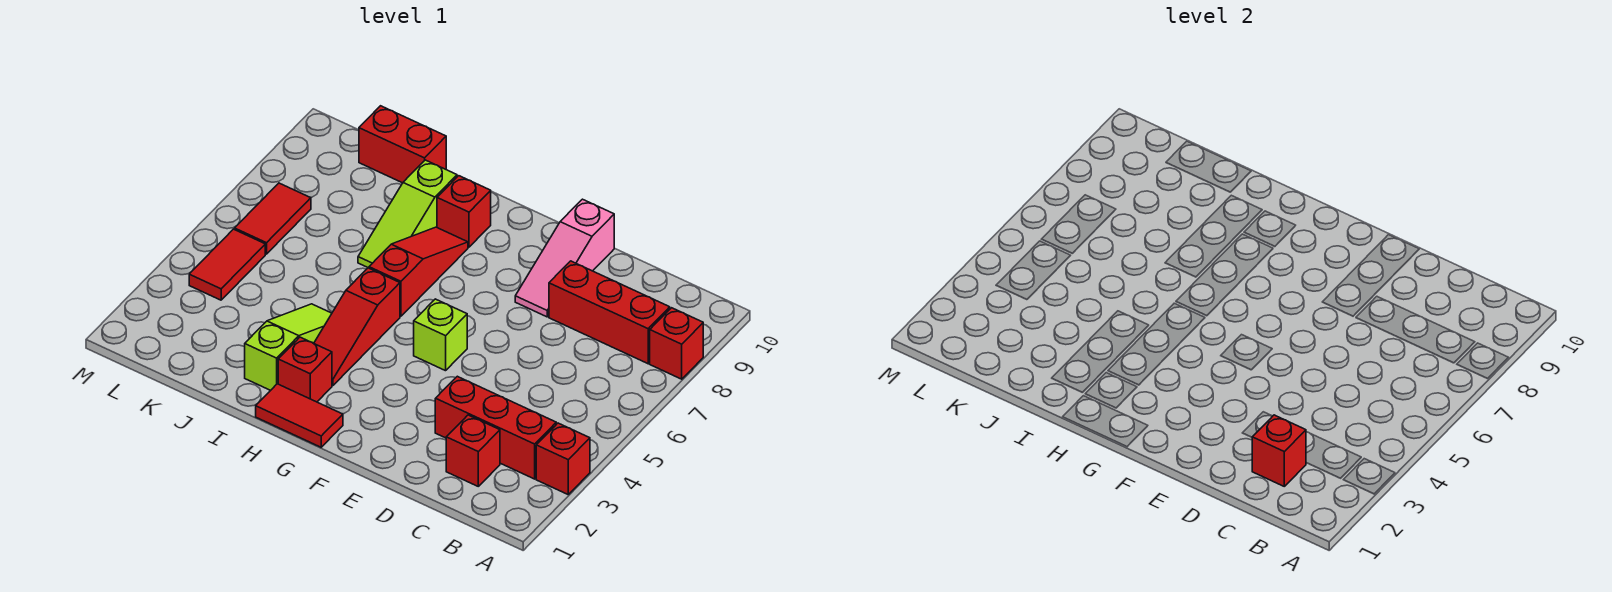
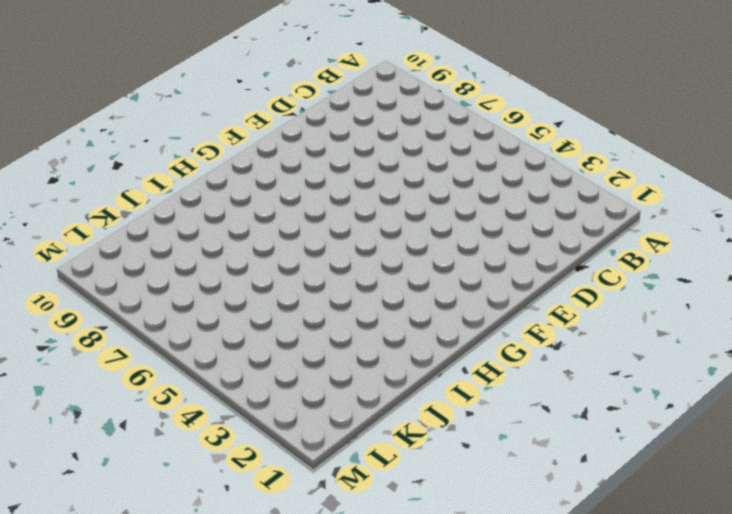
none -> red 1x1 brick [536,423,590,494]
none -> red 1x1 brick [650,308,703,379]
none -> red 1x3 brick [435,376,556,479]

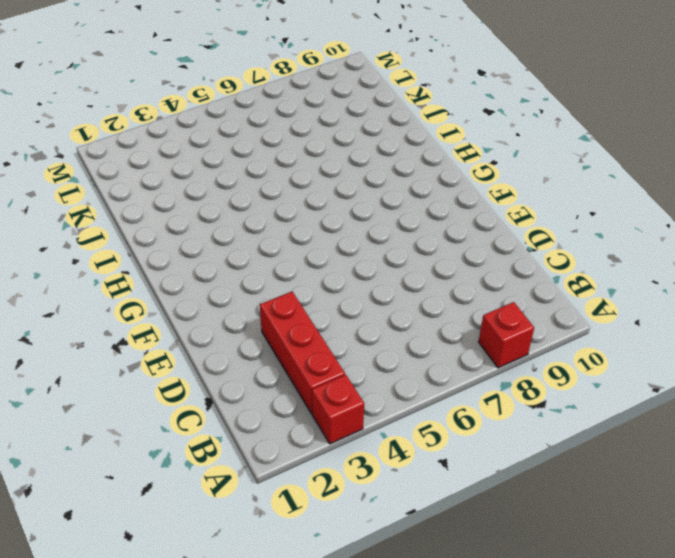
none -> red 1x3 brick [549,261,670,364]
none -> red 1x1 brick [446,415,500,486]
none -> pink 1x3 slope [515,199,614,317]

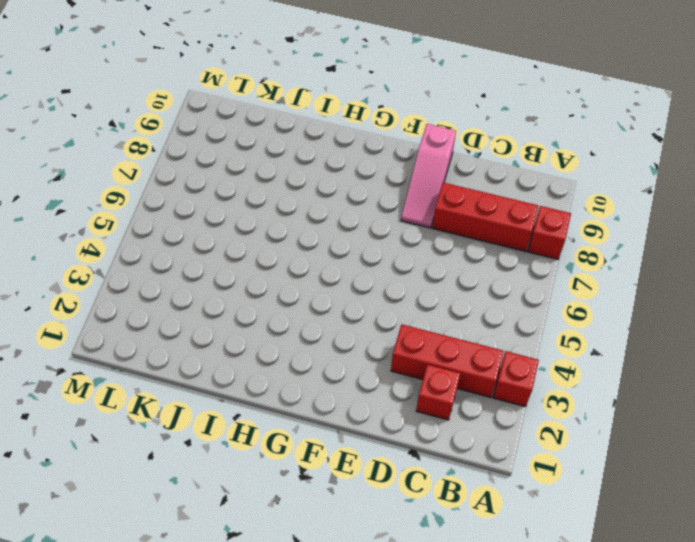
none -> lime 1x1 brick [414,299,467,371]
none -> red 1x2 tile [256,384,343,447]
none -> red 1x1 brick [278,337,332,402]

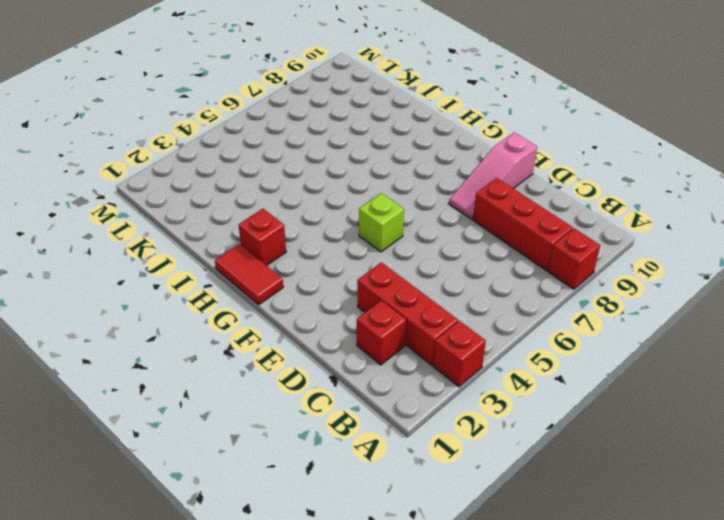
none -> red 1x3 slope [314,268,400,386]
none -> red 1x3 slope [369,227,468,316]
none -> red 1x1 brick [437,176,491,247]

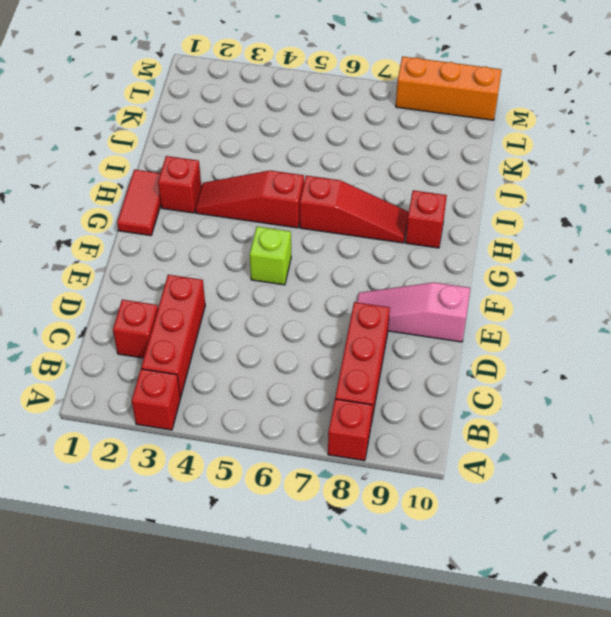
orange 1x3 brick [396,56,501,120] -> none
none -> lime 1x3 slope [245,304,332,390]
none -> lime 1x3 slope [358,160,457,268]
none -> red 1x2 brick [359,106,446,183]

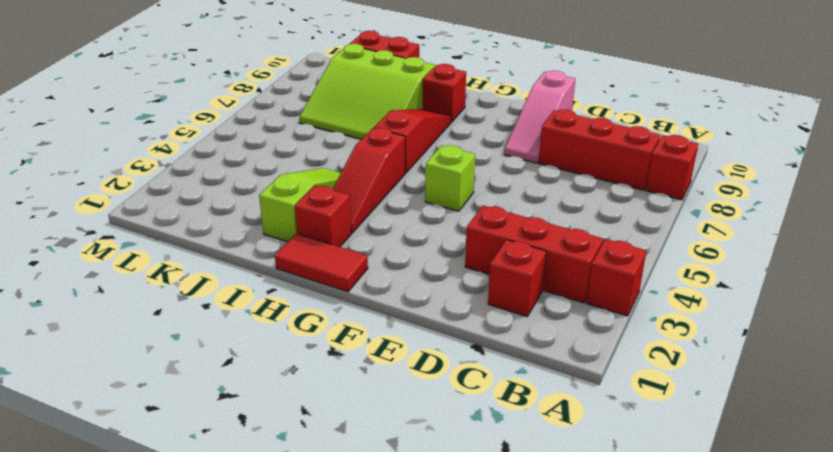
lime 3x3 slope [300,44,435,139] -> lime 1x3 slope [358,160,457,268]
none -> red 1x2 tile [189,229,265,300]
none -> red 1x2 tile [235,183,311,254]
none -> red 1x1 brick [1252,415,1306,486]

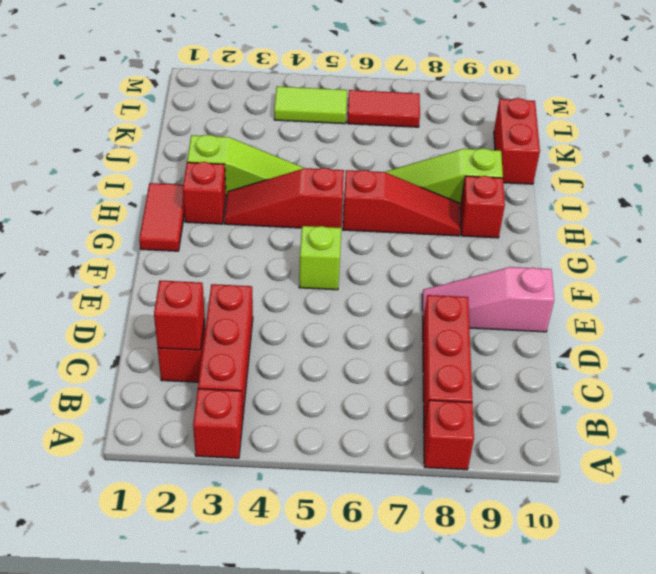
lime 1x2 tile [274,86,347,124] -> red 1x2 tile [189,229,265,300]

